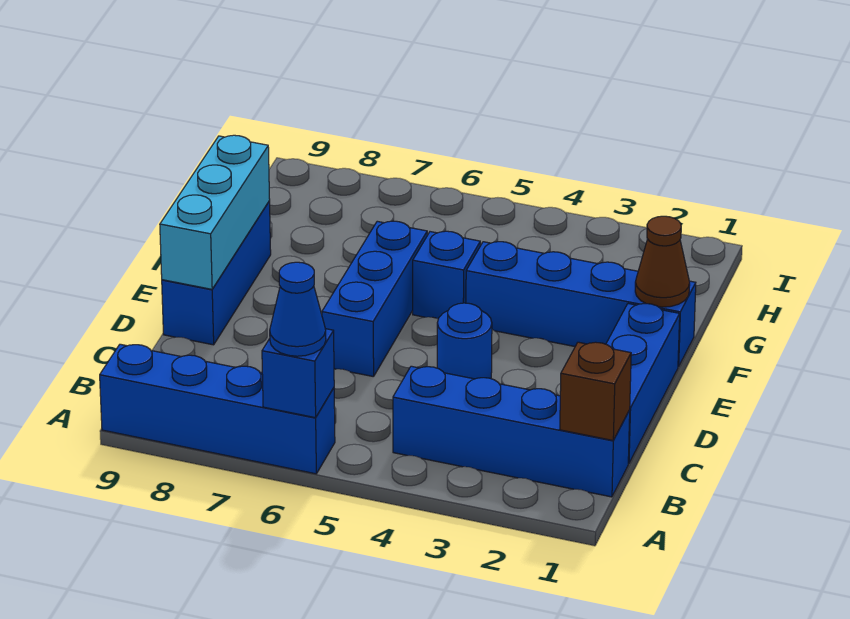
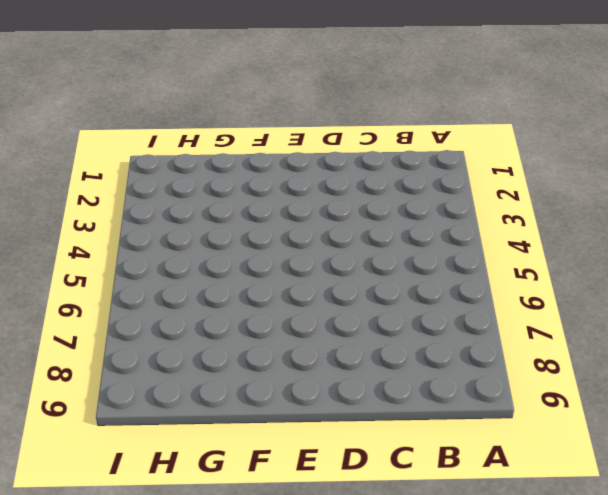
none -> blue 1x4 brick [100,344,335,474]
none -> blue 1x4 brick [393,366,630,497]
none -> blue 1x3 brick [606,303,680,464]

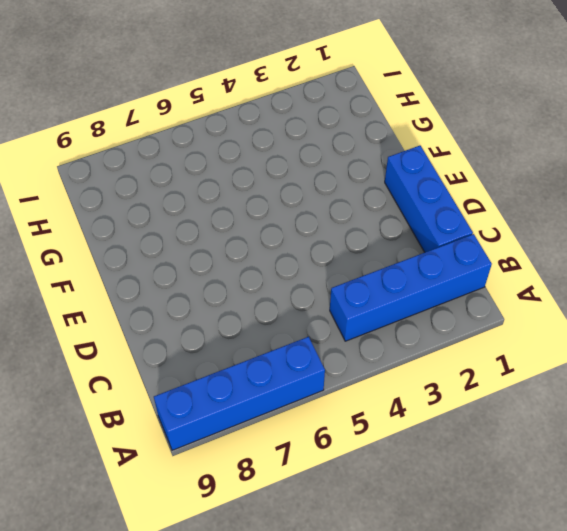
none -> blue 1x1 round brick [437,303,492,379]
none -> blue 1x3 brick [322,221,427,377]
none -> blue 1x3 brick [162,201,271,345]

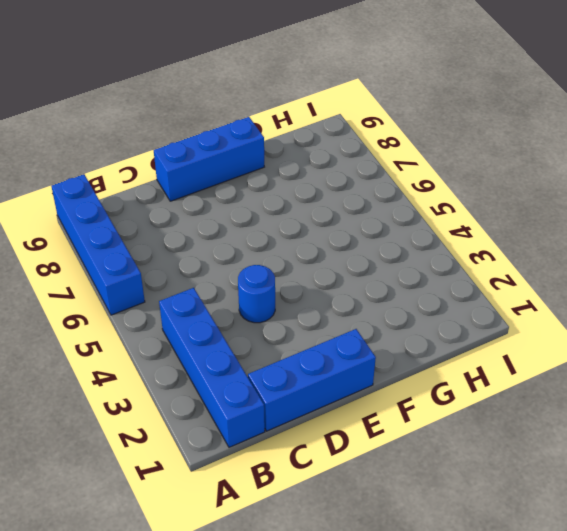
none -> blue 1x3 brick [322,221,427,377]
none -> blue 1x4 brick [466,242,696,367]
none -> blue 1x1 brick [413,231,481,319]

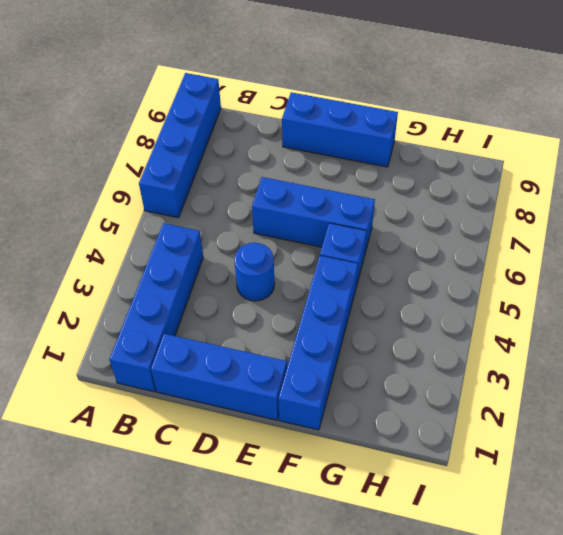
none -> blue 1x1 brick [262,329,334,418]
none -> brown 1x1 brick [560,342,631,440]
none -> cyan 1x3 brick [160,135,270,289]

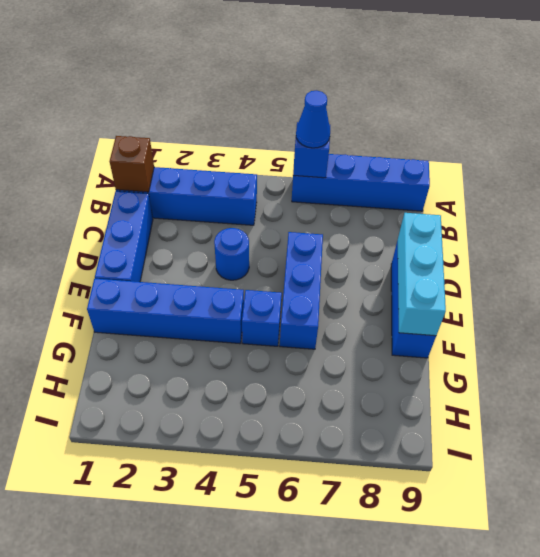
none -> brown 1x1 cone [635,216,690,307]

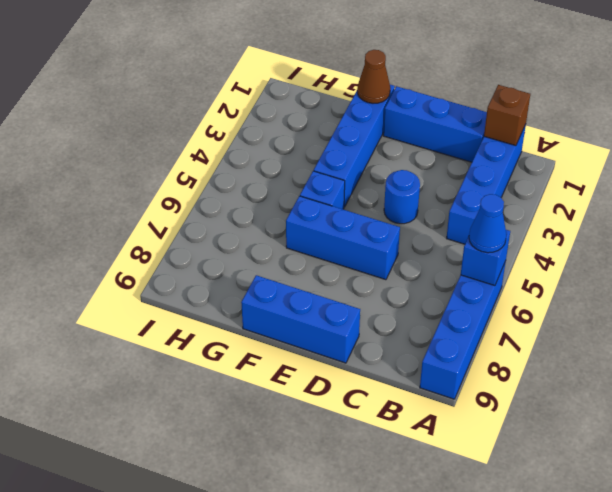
none -> cyan 1x3 brick [160,135,270,289]

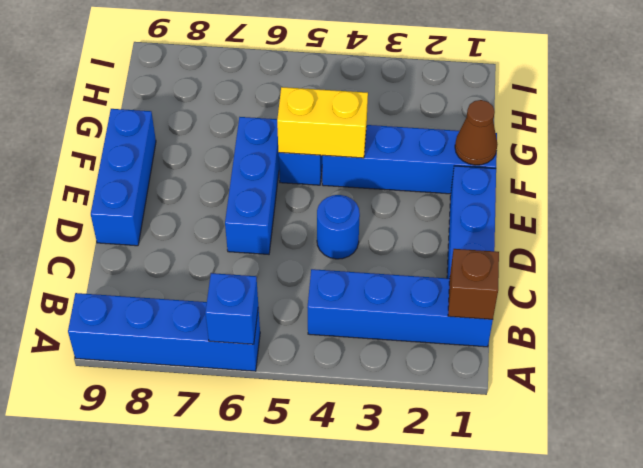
yellow 1x2 brick [277,87,368,158] -> none
none -> cyan 1x3 brick [160,135,270,289]
none -> blue 1x1 cone [270,262,326,356]

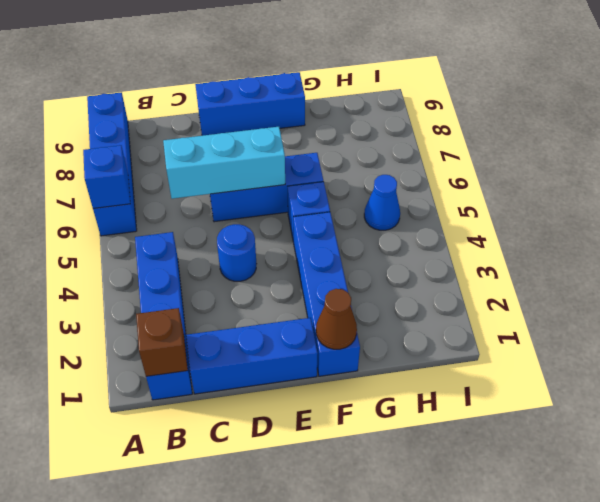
cyan 1x3 brick [163,127,285,199] -> cyan 1x3 brick moved to [160,135,270,289]
blue 1x1 cone [364,175,400,230] -> blue 1x1 cone moved to [270,262,326,356]

